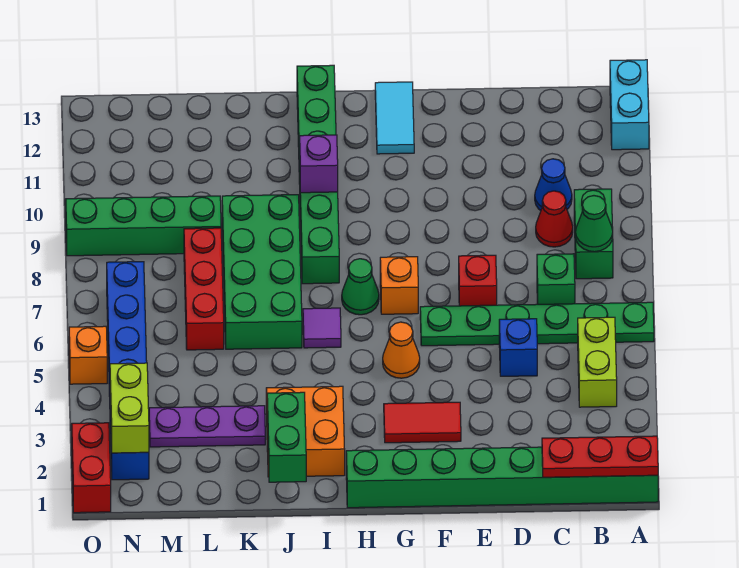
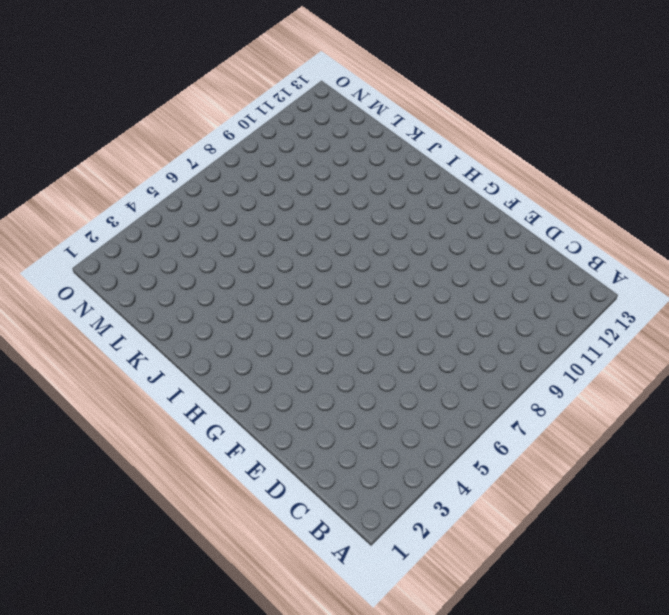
none -> green 1x8 brick [346,447,658,508]
none -> green 1x6 plate [420,302,654,346]
none -> cyan 1x2 brick [610,60,649,150]
none -> lime 1x2 brick [578,317,617,407]

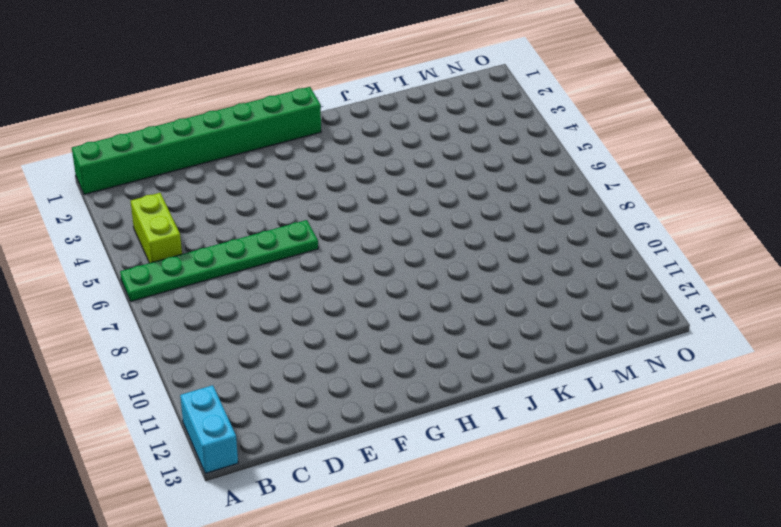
none -> green 1x2 brick [574,189,613,279]
none -> green 1x1 brick [537,254,575,304]
none -> red 1x1 cone [536,191,573,247]
none -> blue 1x1 cone [535,159,572,211]

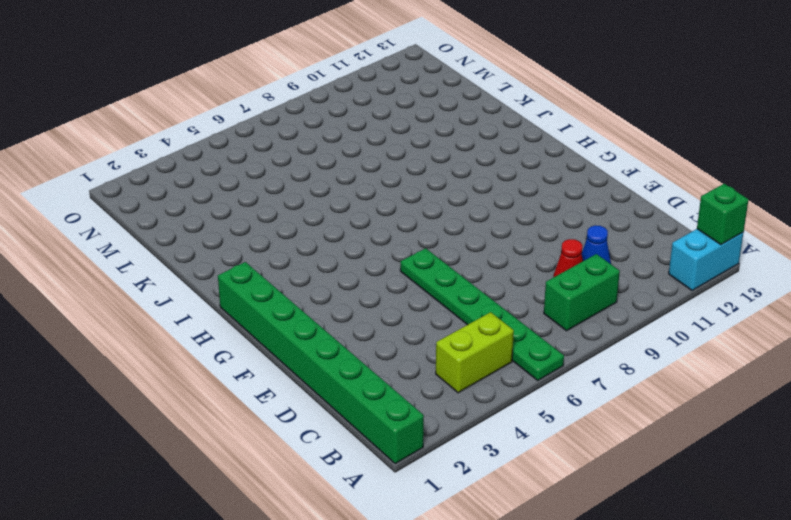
green 1x1 brick [697,184,748,245] -> green 1x1 brick moved to [537,254,575,304]
none -> blue 1x1 brick [499,319,537,376]
none -> red 1x1 brick [459,255,497,306]
none -> red 1x2 tile [384,402,461,443]
none -> orange 1x1 cone [383,322,420,378]

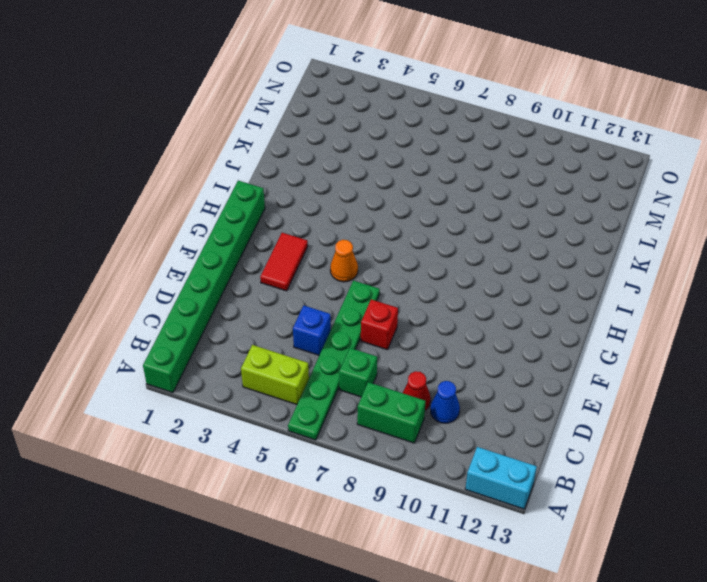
none -> orange 1x1 brick [380,257,418,314]
none -> cyan 1x2 tile [375,82,414,154]
none -> green 1x1 cone [342,259,379,315]
none -> orange 2x2 brick [266,386,345,477]

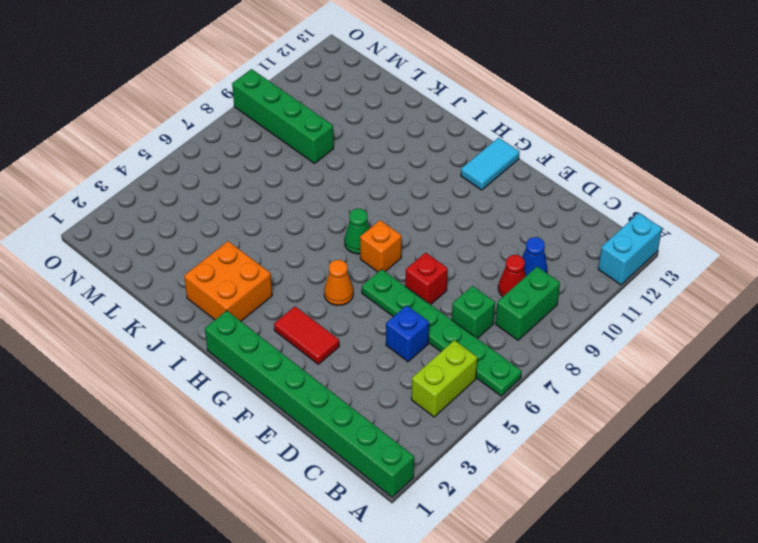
none -> purple 1x1 tile [303,308,341,348]
none -> green 1x6 brick [297,65,339,284]
none -> green 2x4 brick [222,195,302,349]
none -> purple 1x3 plate [149,406,265,447]

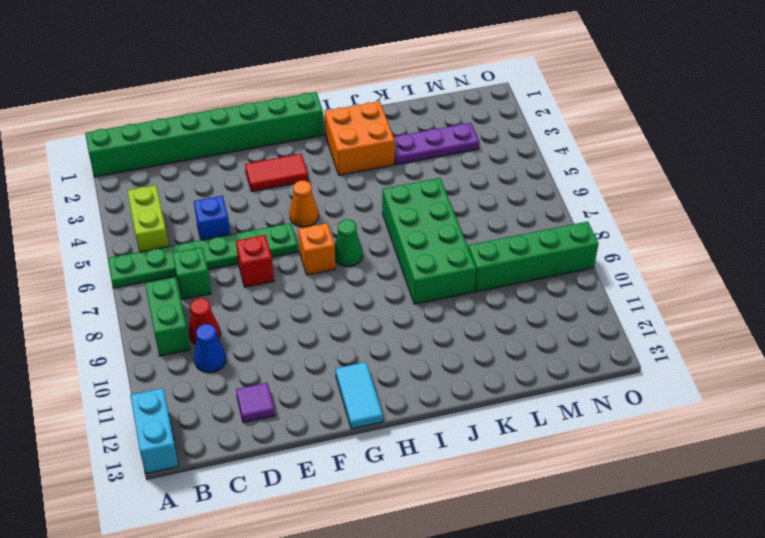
purple 1x1 tile [236,383,275,423] -> purple 1x1 tile moved to [303,308,341,348]
none -> green 1x6 brick [297,65,339,284]
none -> red 1x3 brick [184,228,224,350]
none -> blue 1x6 brick [107,262,149,480]
none -> red 1x2 brick [72,423,111,513]

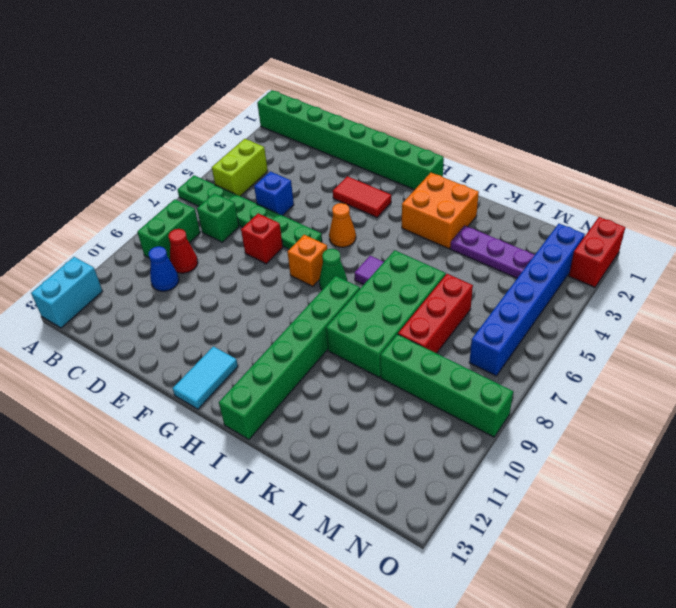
none -> orange 1x1 brick [69,326,107,384]
none -> red 1x3 plate [542,436,658,477]
none -> green 1x1 cone [576,196,613,252]
none -> purple 1x1 brick [300,135,338,193]

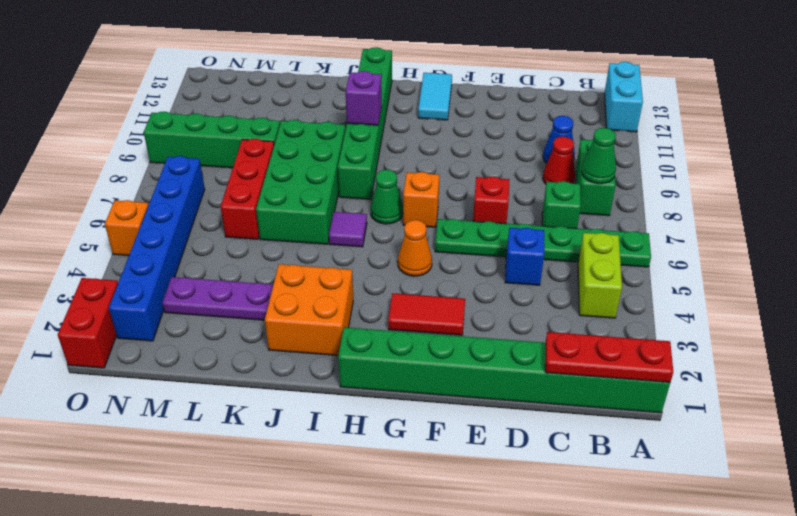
none -> green 1x2 brick [267,392,306,482]
none -> lime 1x2 brick [110,363,149,453]

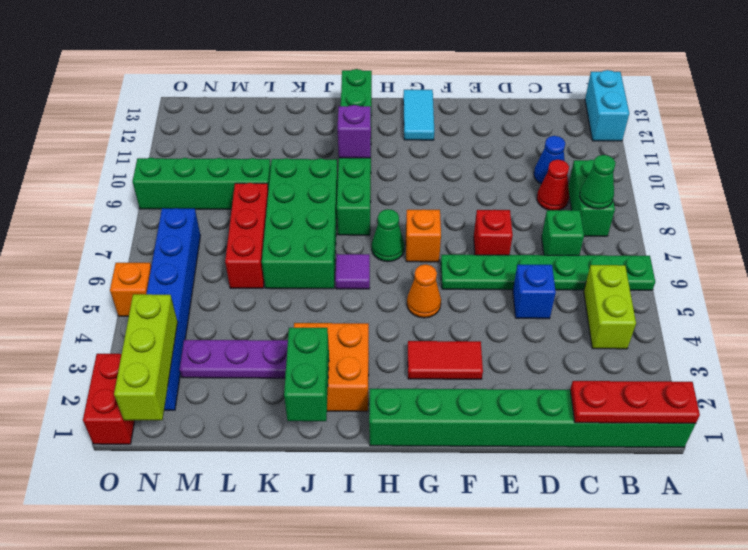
lime 1x3 brick [114,294,178,420] -> lime 1x2 brick [110,363,149,453]

